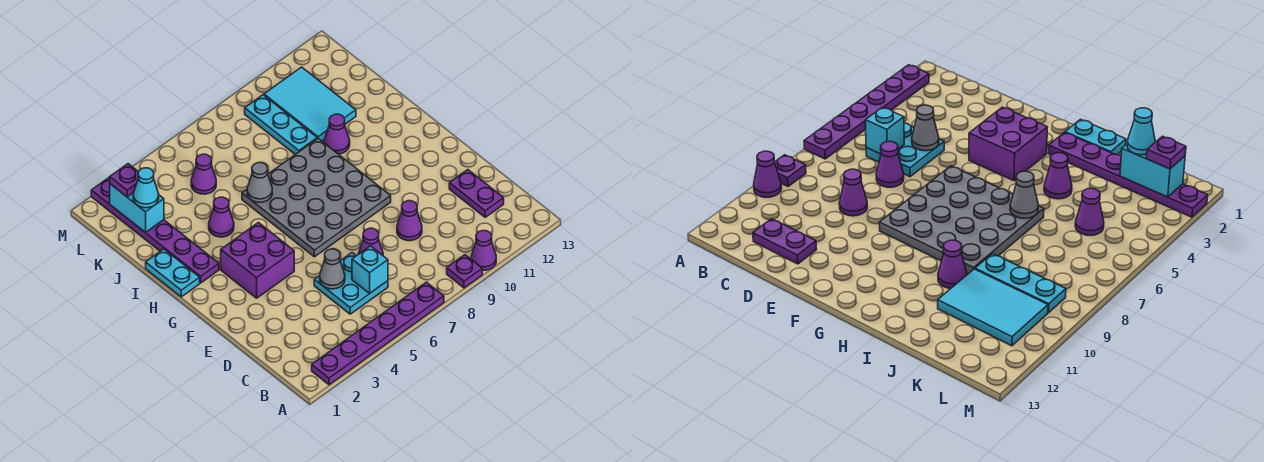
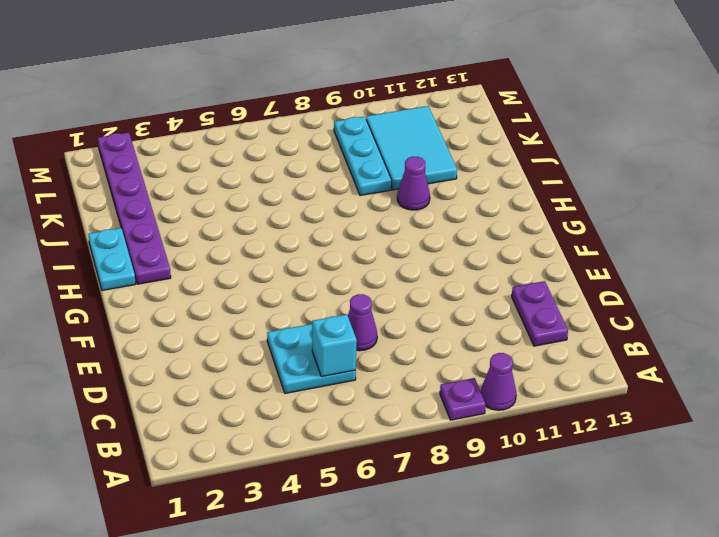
none -> purple 1x6 plate [312,282,444,385]
none -> purple 1x1 cone [397,201,422,241]
none -> purple 2x2 brick [221,223,294,298]

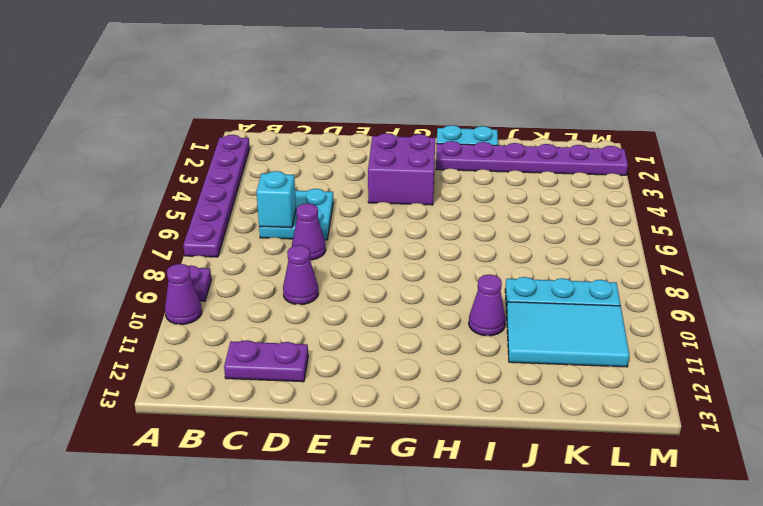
none -> grey 4x4 plate [242,138,391,257]
none -> purple 1x1 cone [209,197,234,237]
none -> purple 1x1 cone [191,154,216,194]

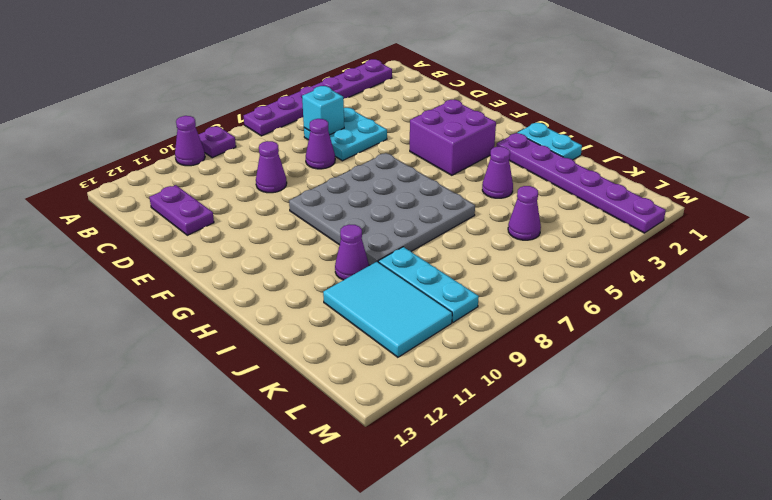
none -> grey 1x1 cone [320,249,345,289]
none -> grey 1x1 cone [247,163,272,202]
none -> cyan 1x2 brick [110,184,164,233]

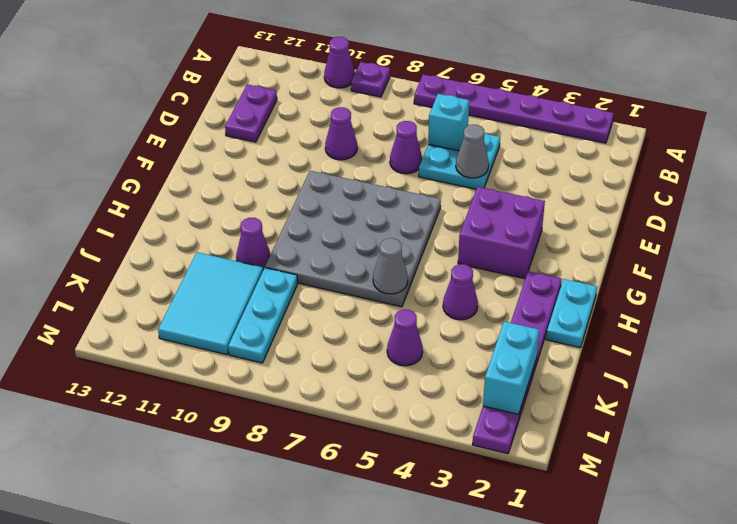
none -> cyan 1x1 cone [133,168,159,208]
none -> purple 1x1 plate [110,164,138,197]

